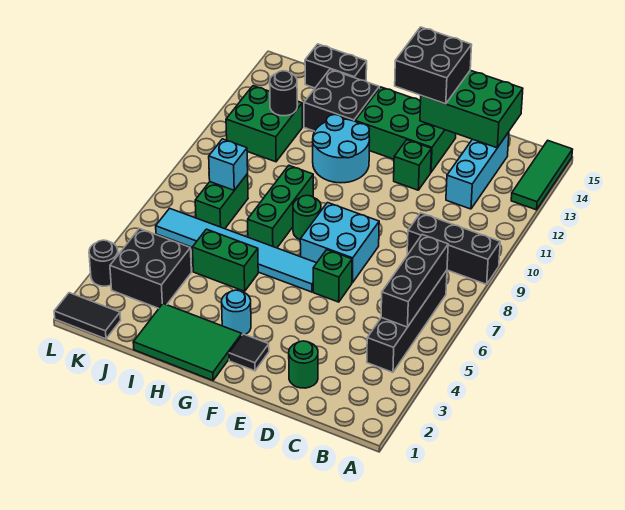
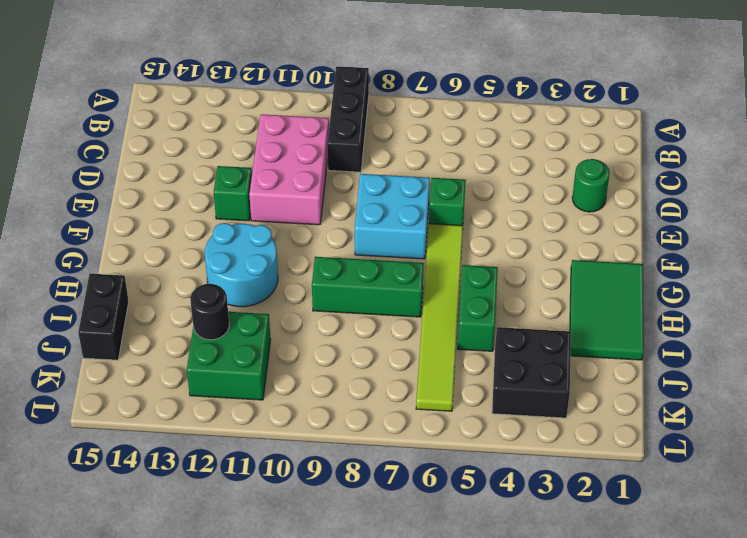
pink 2x3 brick [249,114,329,225] -> none
lime 1x6 tile [416,224,463,411] -> cyan 1x6 tile [156,208,316,292]
none -> green 1x3 tile [511,141,573,210]
none -> black 1x4 brick [367,270,447,372]
none -> cyan 1x3 brick [446,132,509,209]

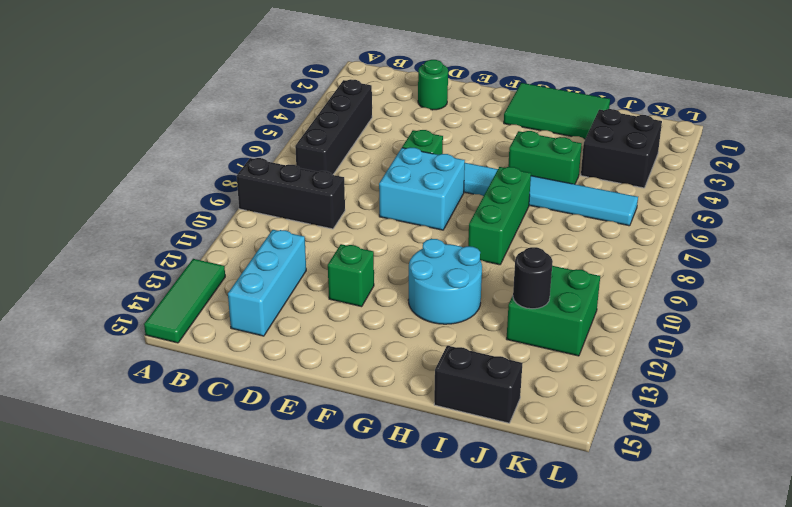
none -> green 2x3 brick [355,87,456,172]
none -> black 1x1 tile [229,334,269,371]
none -> cyan 1x1 round brick [222,290,251,335]

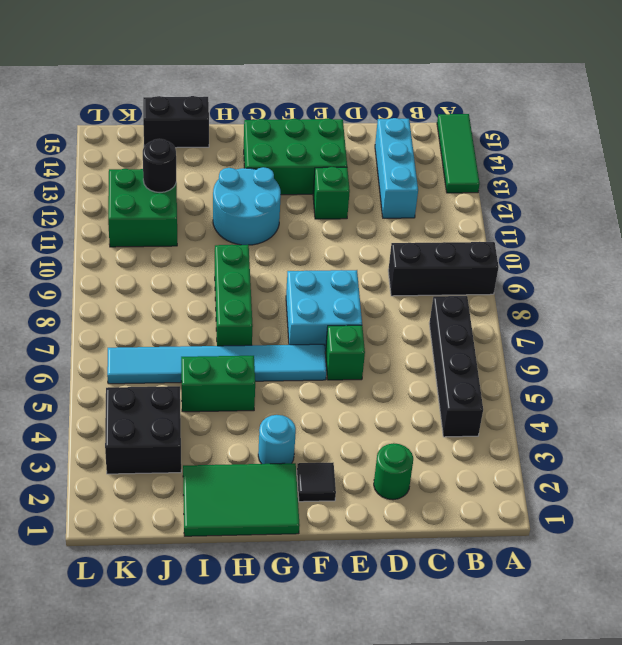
none -> green 1x1 round brick [293,195,321,239]
none -> black 2x2 brick [304,70,379,131]
none -> green 1x2 brick [195,174,248,229]

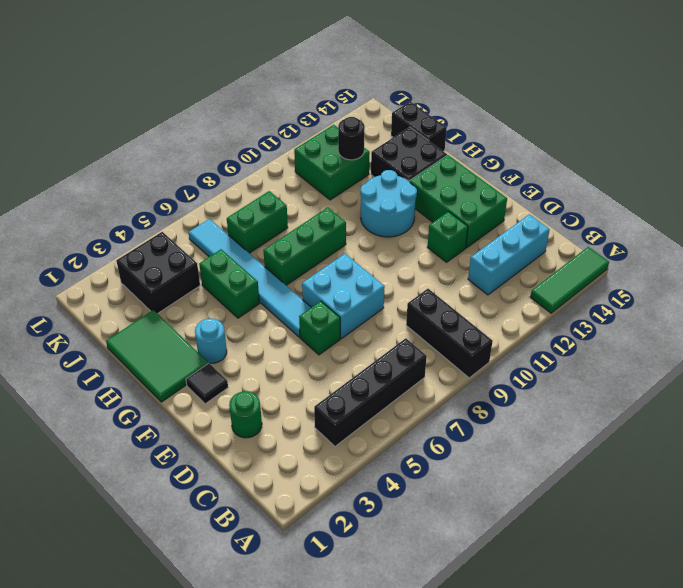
none -> green 1x1 round brick [293,195,321,239]
none -> black 1x2 tile [54,293,121,339]
none -> black 1x1 round brick [89,240,118,286]

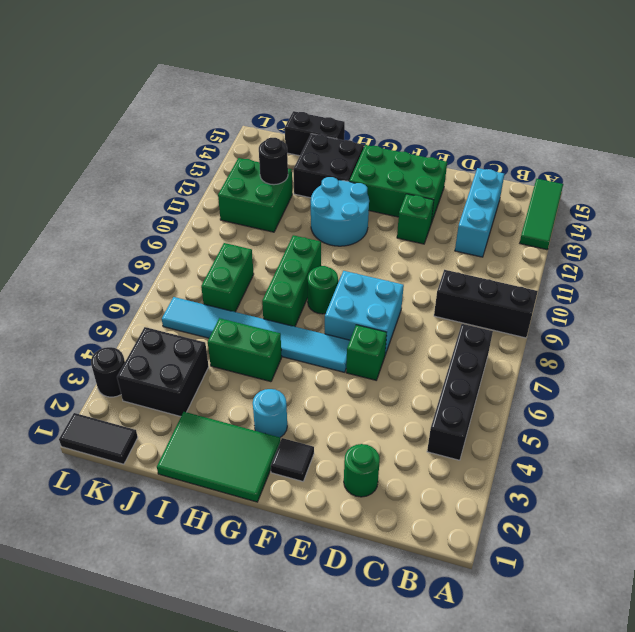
none -> black 1x3 brick [381,235,448,327]
none -> green 2x3 brick [420,70,523,148]
none -> cyan 1x1 brick [209,139,248,190]

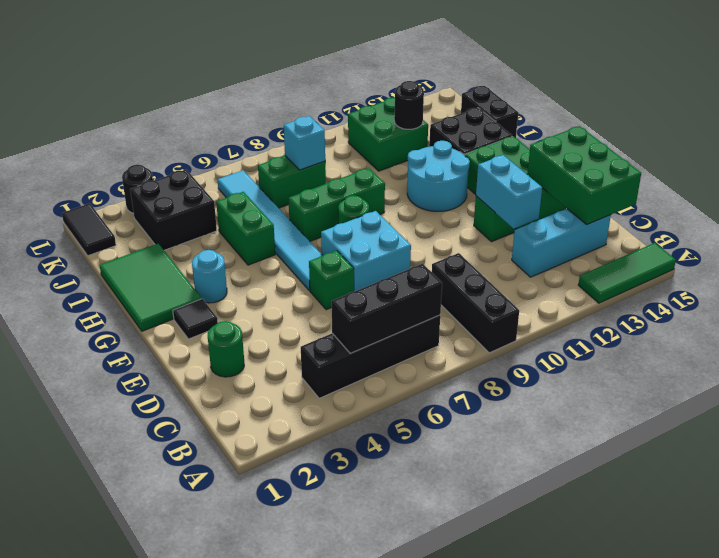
cyan 1x2 brick [476,155,542,229] -> none
none -> black 2x2 brick [395,27,472,104]

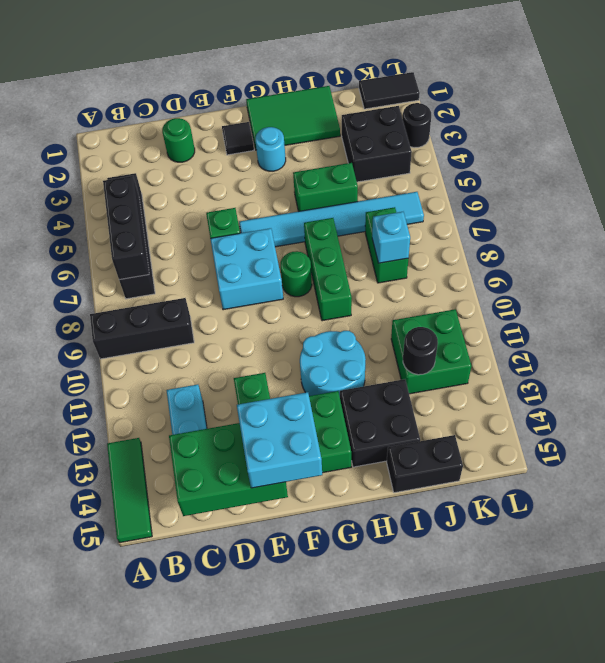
cyan 2x2 brick [237,392,322,488] -> black 2x2 brick [395,27,472,104]

